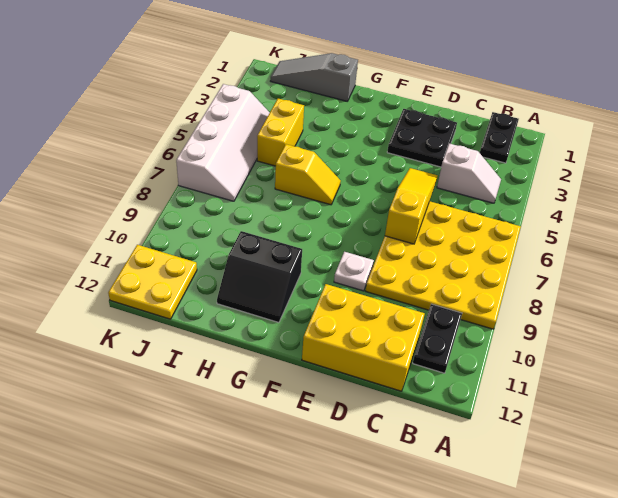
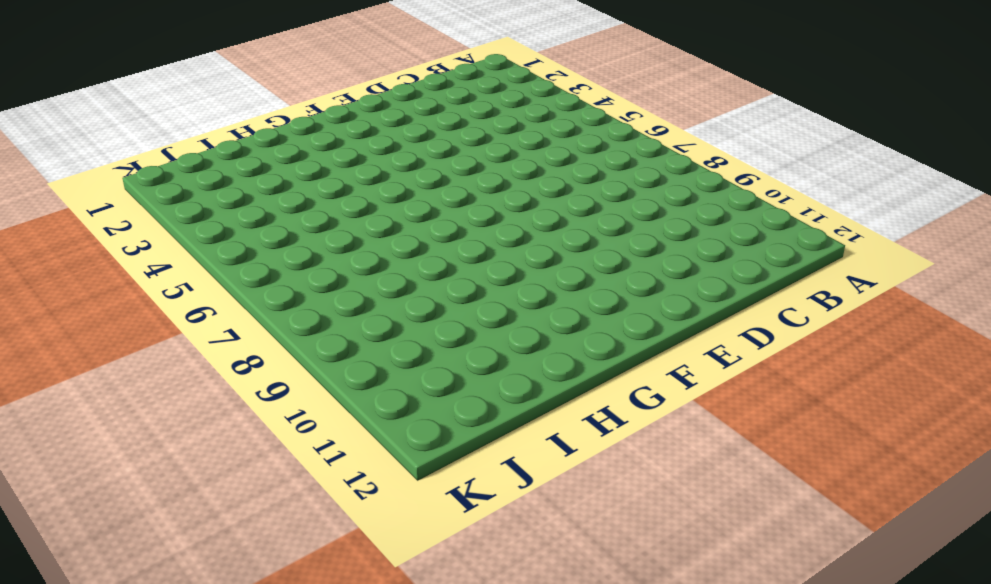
none -> yellow 4x4 plate [366,201,521,329]
none -> black 1x2 plate [480,112,519,163]
none -> white 1x2 slope [437,144,501,203]

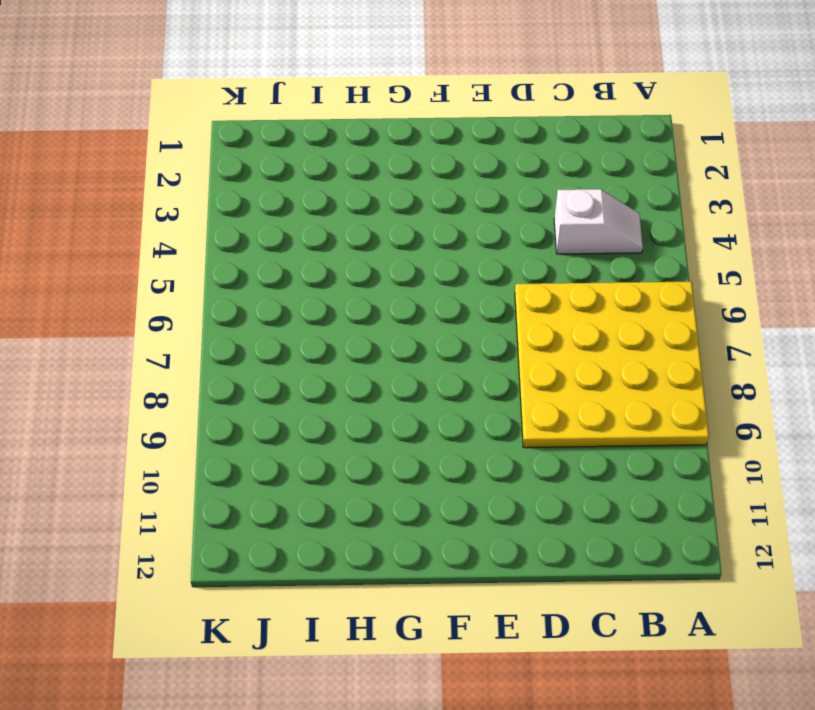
none -> black 1x2 plate [480,112,519,163]
none -> black 1x2 plate [413,304,462,373]
none -> yellow 2x3 brick [302,284,425,391]

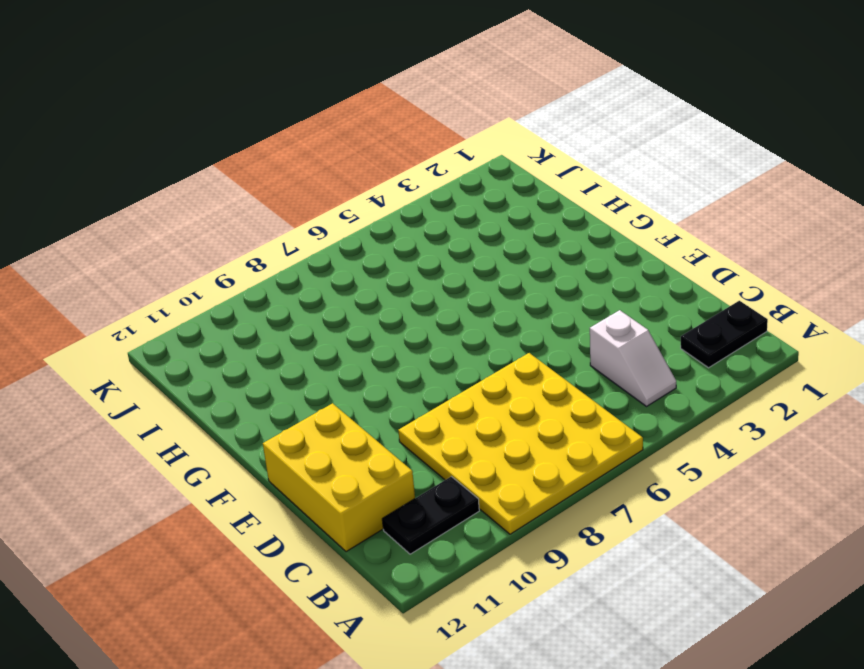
none -> black 2x2 plate [387,109,457,167]
none -> white 1x1 plate [334,252,374,291]
none -> yellow 1x2 slope [275,144,341,205]

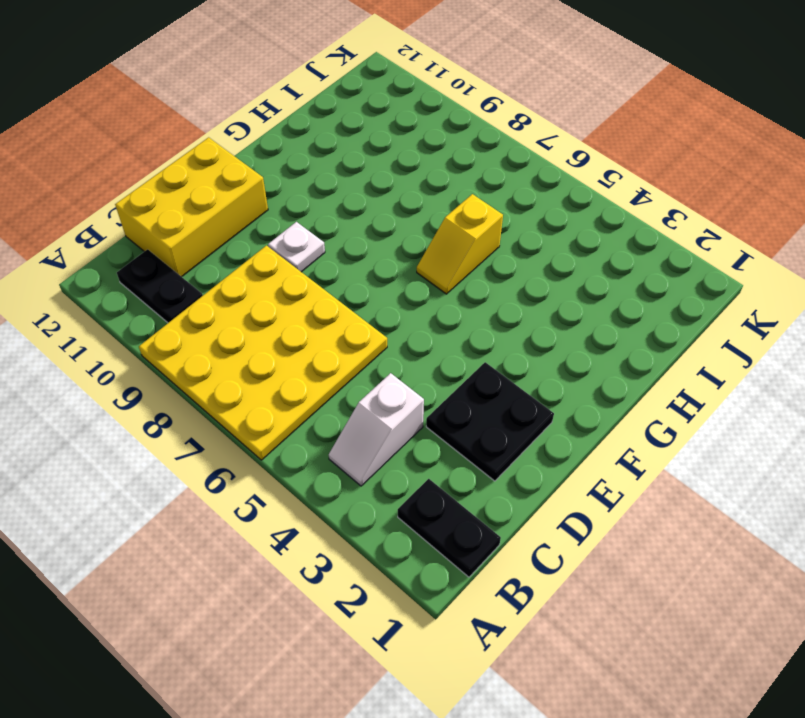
none -> black 2x2 slope [217,231,302,323]
none -> grey 1x3 slope [271,53,358,101]
none -> yellow 1x2 brick [257,99,304,166]

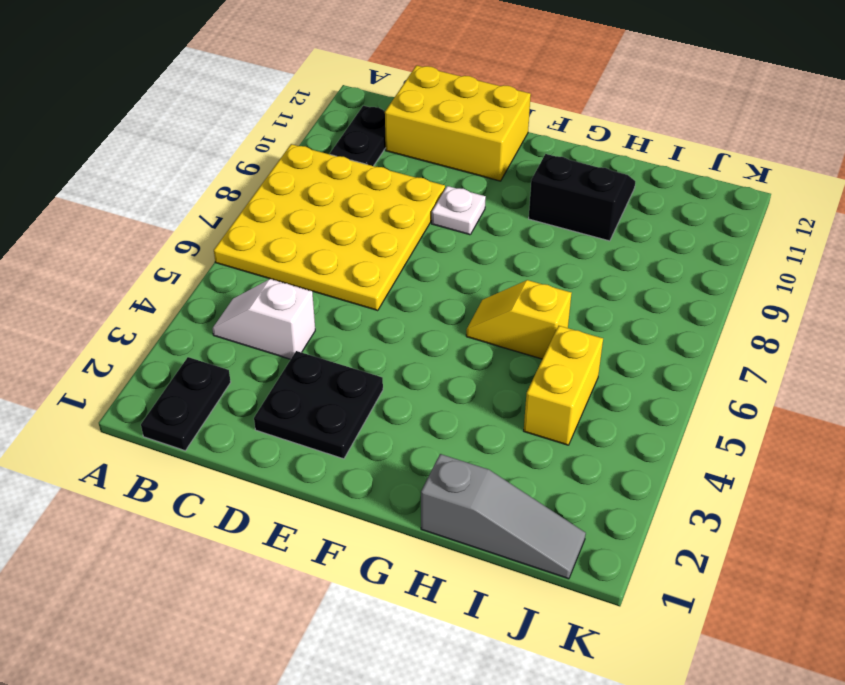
none -> white 2x4 slope [176,84,270,201]
none -> yellow 2x2 plate [108,245,197,319]
none -> yellow 1x3 slope [385,168,438,244]

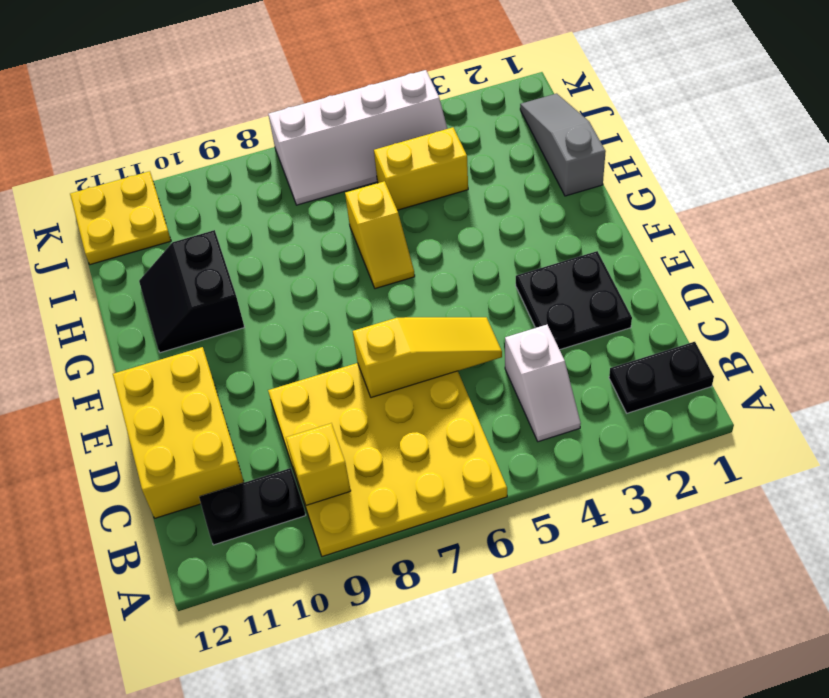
yellow 1x1 brick [286,423,351,505] -> none
none -> white 1x1 plate [334,252,374,291]

